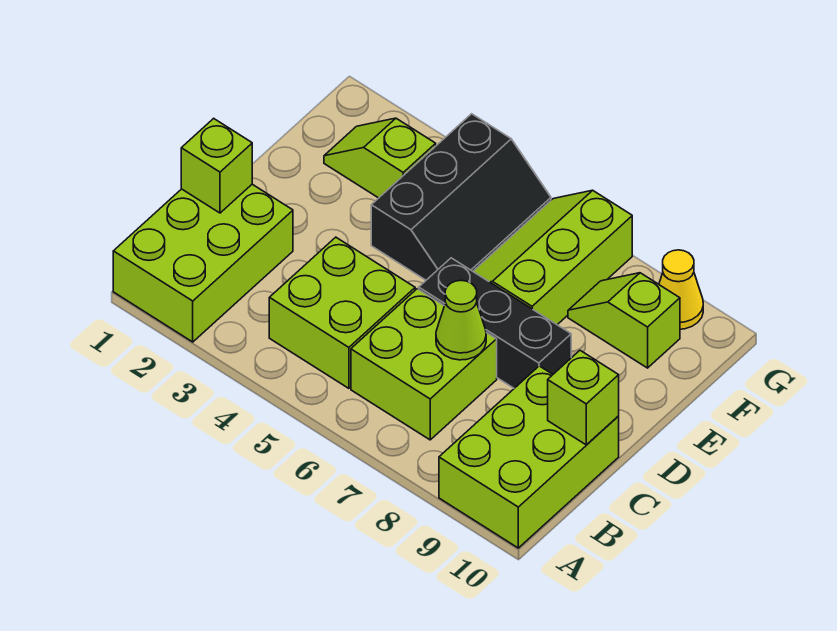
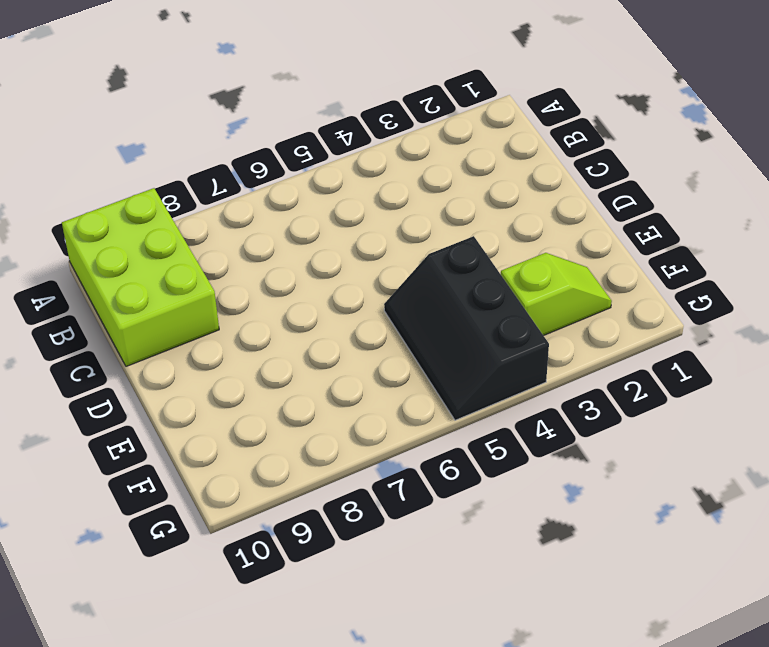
none -> lime 2x3 brick [113,184,293,342]
none -> lime 2x2 brick [269,237,415,388]
none -> lime 2x2 brick [351,289,497,440]

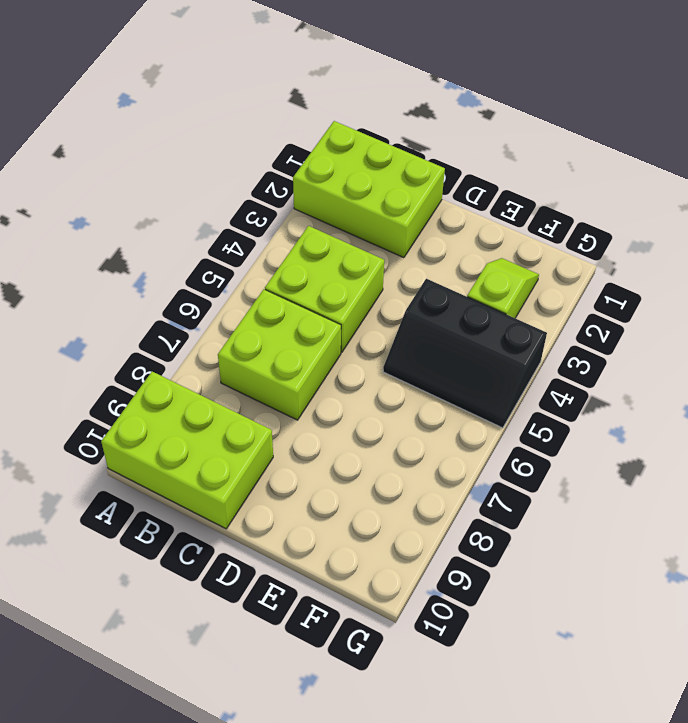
none -> black 1x3 brick [419,258,571,388]
none -> lime 2x3 slope [473,190,632,325]
none -> lime 1x2 slope [568,273,680,368]

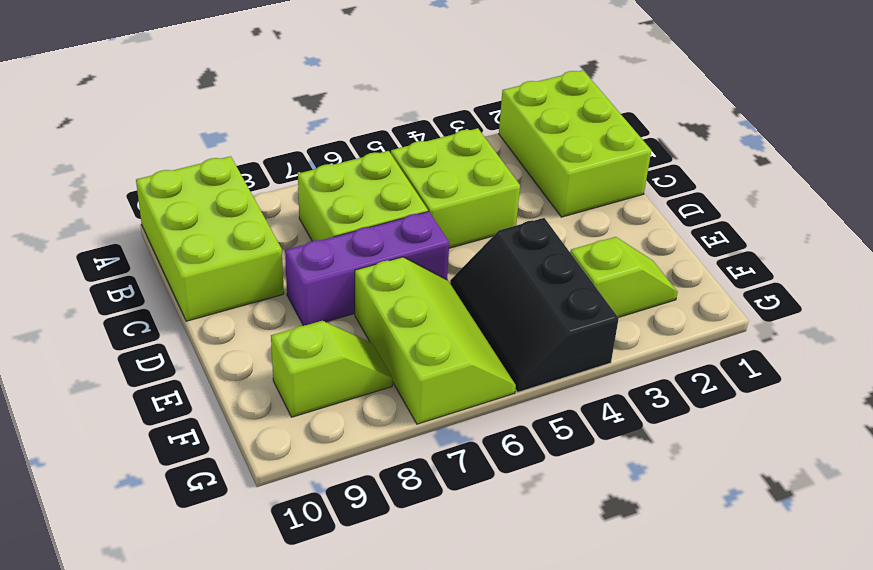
purple 1x3 brick [285,211,449,326] -> black 1x3 brick [419,258,571,388]
none -> yellow 1x1 cone [659,250,703,329]
none -> lime 1x1 brick [181,118,252,213]
none -> lime 1x1 cone [436,281,486,360]

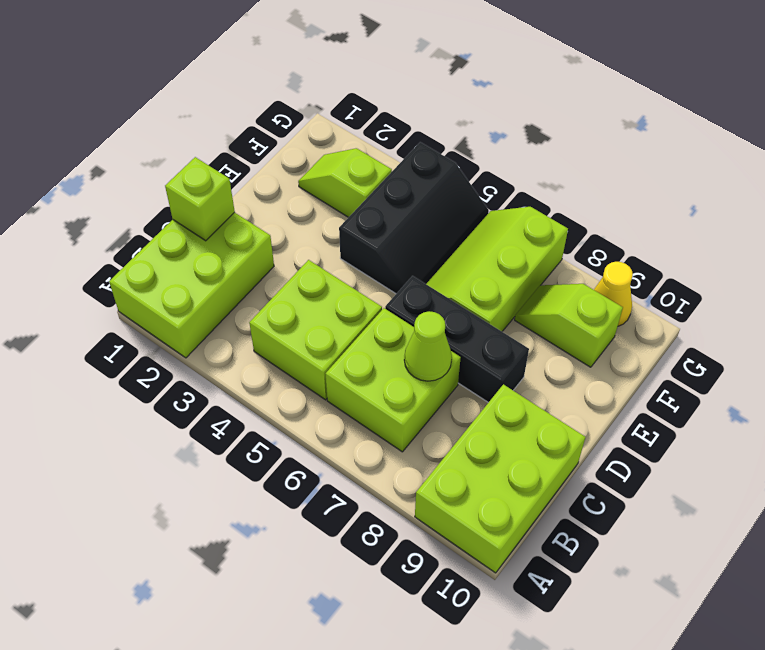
none -> lime 1x1 brick [548,351,619,445]

